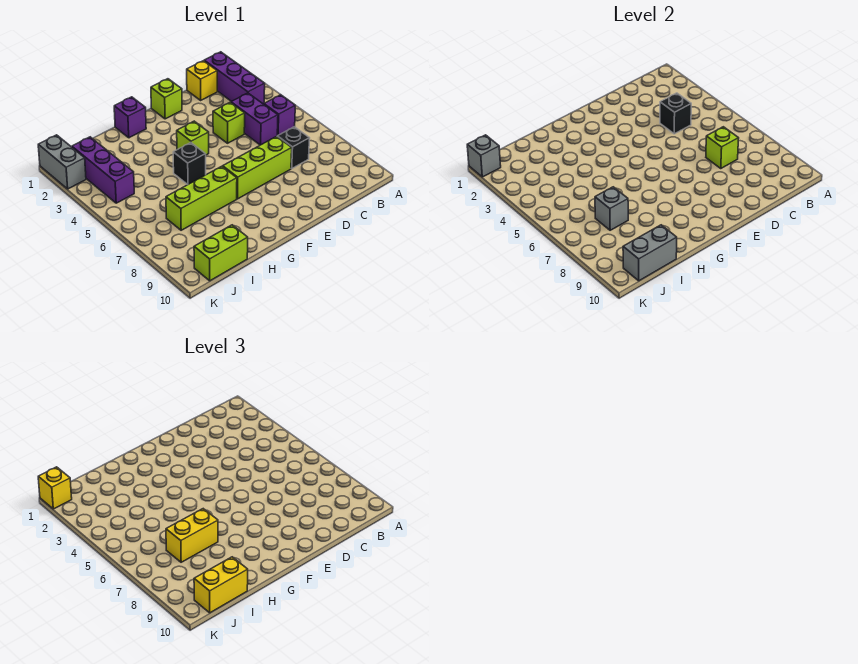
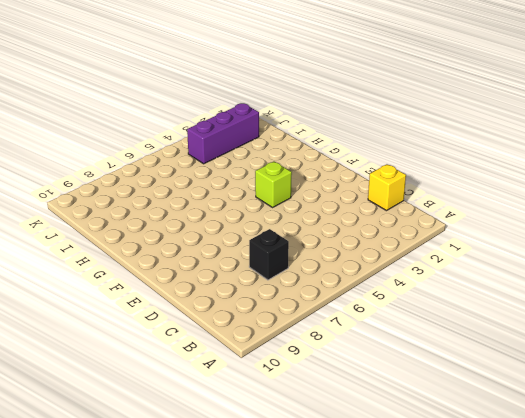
none -> purple 1x3 brick [204,52,265,104]
none -> purple 1x1 brick [264,95,295,136]
none -> purple 1x2 brick [231,93,278,145]

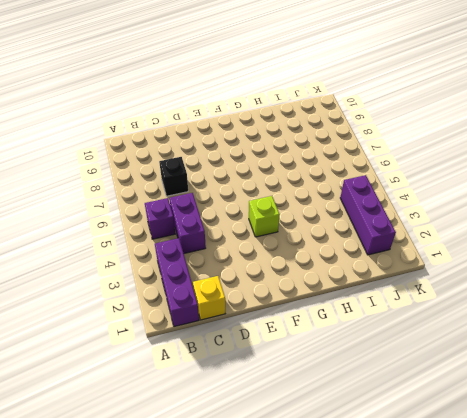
none -> lime 1x1 brick [213,102,245,143]
none -> lime 1x3 brick [223,137,292,199]
none -> lime 1x1 brick [151,79,182,119]

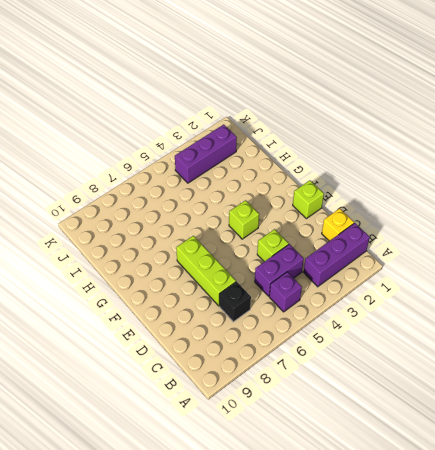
none -> purple 1x1 brick [114,97,146,138]
none -> black 1x1 brick [173,143,206,185]
none -> lime 1x3 brick [166,166,237,230]

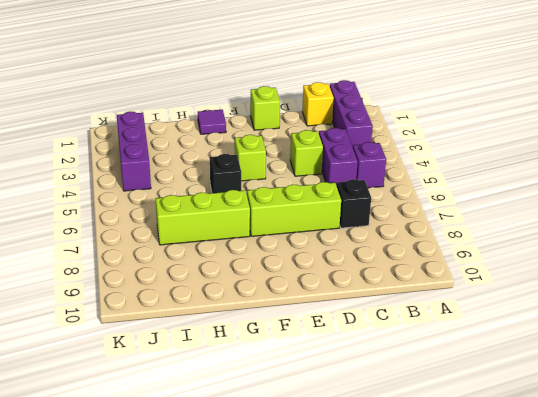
purple 1x1 tile [198,110,226,134] -> purple 1x1 brick [114,97,146,138]
none -> lime 1x2 brick [194,225,248,281]
none -> grey 1x2 brick [38,135,86,189]
none -> black 1x1 brick [660,93,691,134]

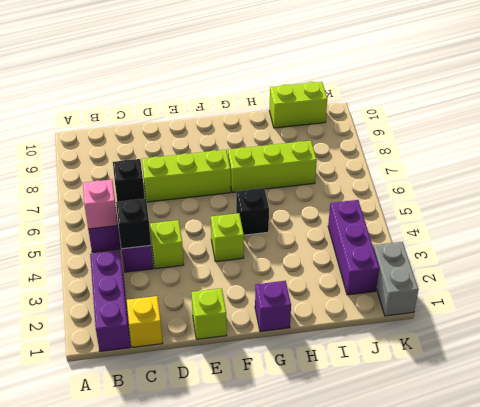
pink 1x1 brick [83,180,118,229] -> none
none -> lime 1x1 brick [706,127,739,168]
none -> grey 1x1 brick [595,187,628,230]
none -> grey 1x2 brick [623,225,677,281]

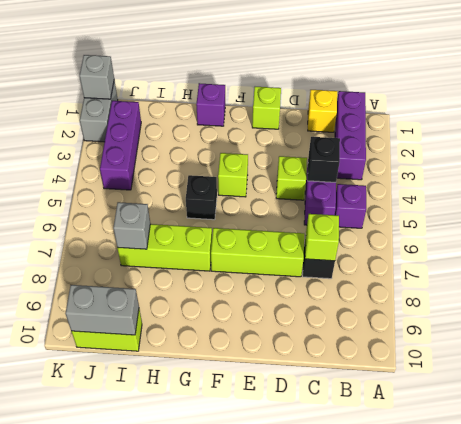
none -> yellow 1x2 brick [166,509,218,562]
none -> yellow 1x2 brick [194,557,248,613]
none -> yellow 1x1 brick [38,467,72,509]

